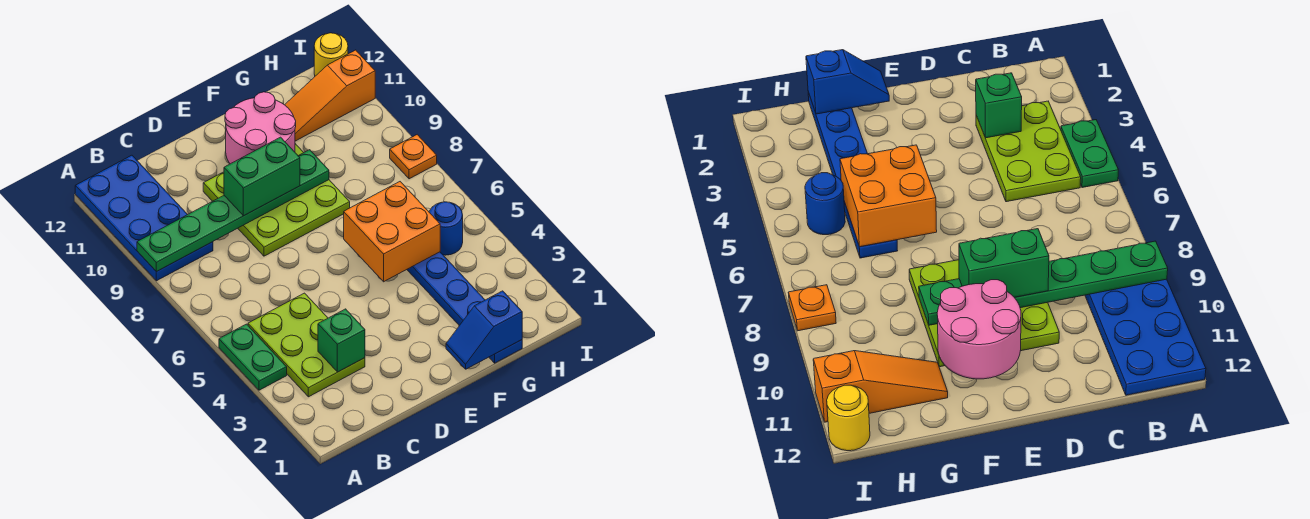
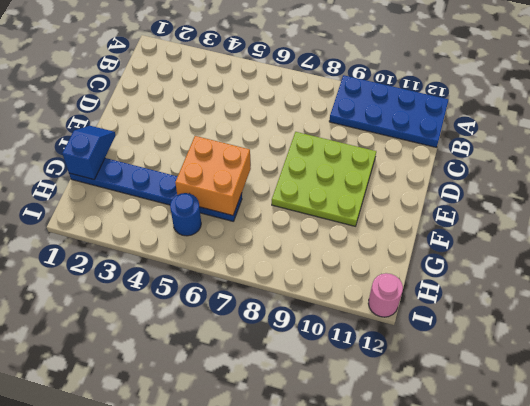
pink 1x1 round brick [368,273,403,317] -> yellow 1x1 round brick [314,33,348,76]
none -> green 1x2 plate [219,324,287,390]
none -> lime 2x3 plate [248,293,365,397]
none -> orange 1x3 slope [285,50,375,141]

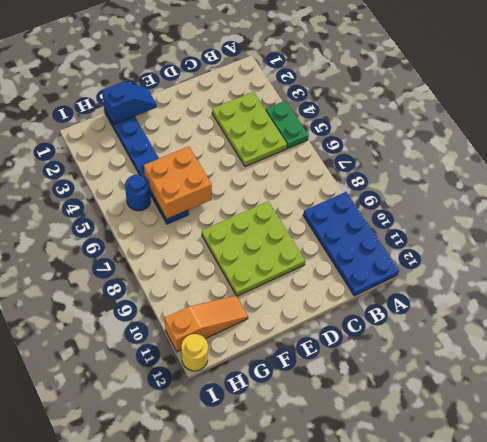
none -> orange 1x1 plate [390,135,437,179]
none -> green 1x6 plate [137,150,329,272]
none -> green 1x1 brick [318,309,365,372]

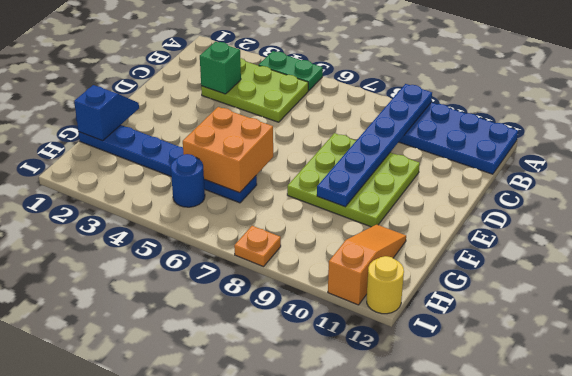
blue 1x6 plate [317,84,432,207] -> green 1x6 plate [137,150,329,272]
none -> pink 2x2 round brick [225,92,296,164]
none -> green 1x2 brick [224,137,300,216]

